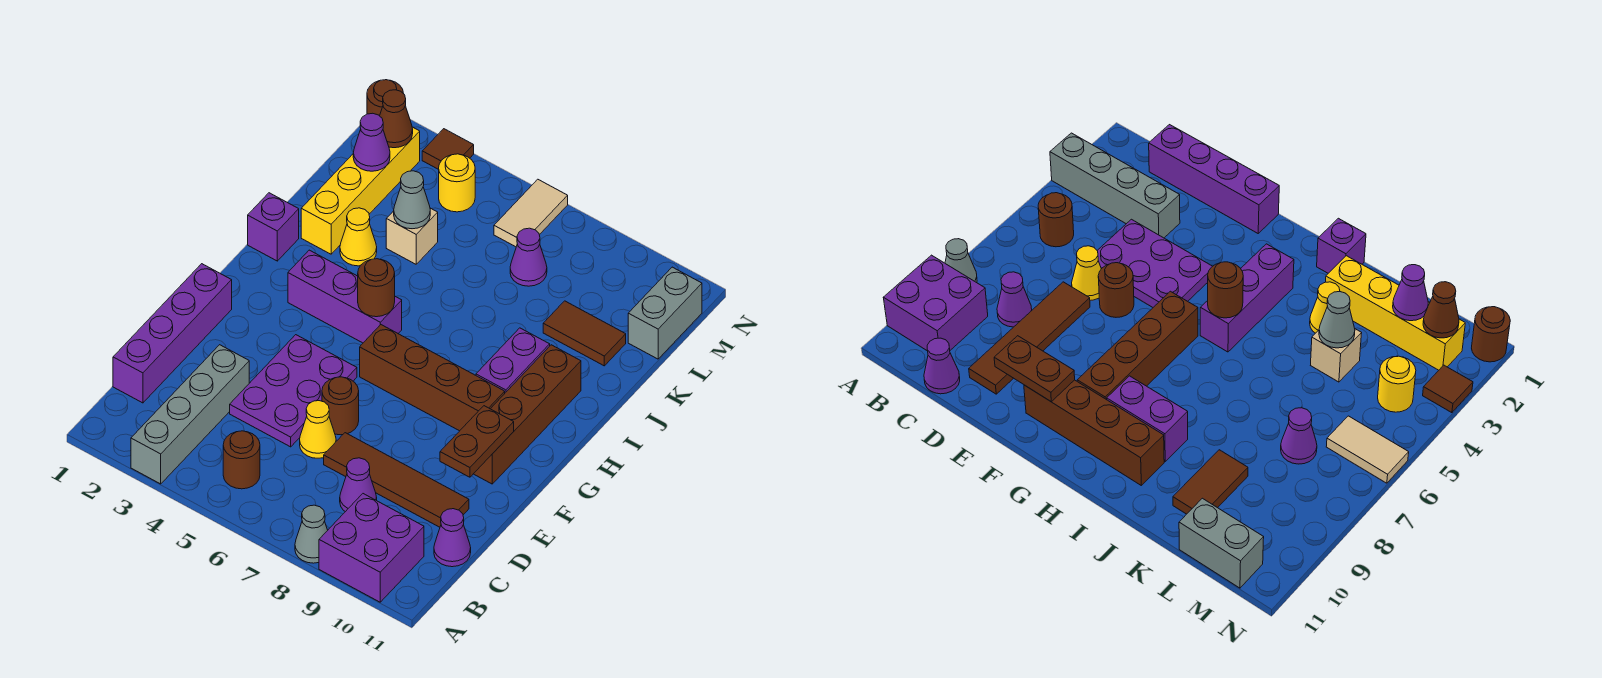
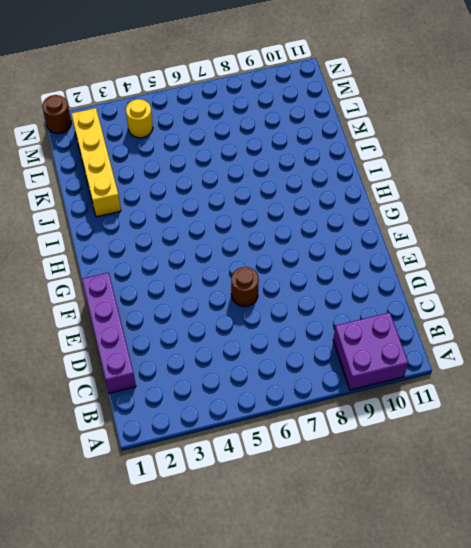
none -> grey 1x4 brick [131,345,249,484]
none -> grey 1x1 cone [295,505,328,563]
none -> brown 1x1 round brick [223,431,260,489]
none -> purple 1x1 cone [340,458,377,512]

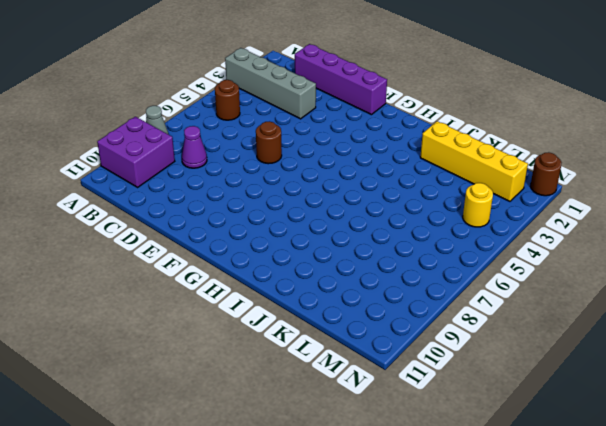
none -> purple 1x1 cone [434,509,471,567]
none -> purple 2x3 plate [230,335,357,447]
none -> yellow 1x1 cone [300,401,336,458]
none -> brown 1x4 tile [324,433,469,527]

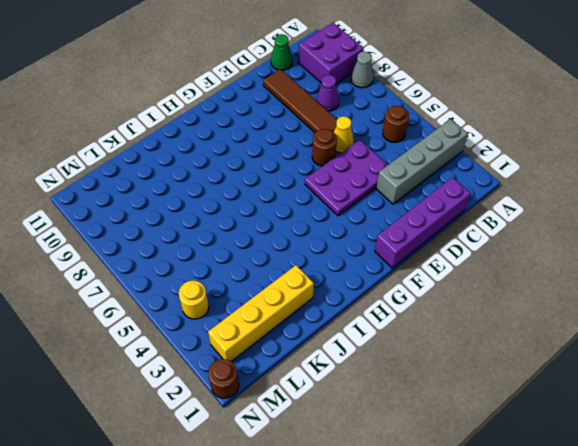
green 1x1 cone [271,34,293,70] -> purple 1x1 cone [434,509,471,567]
none -> brown 1x4 brick [474,345,581,484]
none -> brown 1x4 brick [360,325,505,431]
none -> purple 1x3 brick [288,250,402,343]
none -> purple 1x2 brick [476,328,550,393]

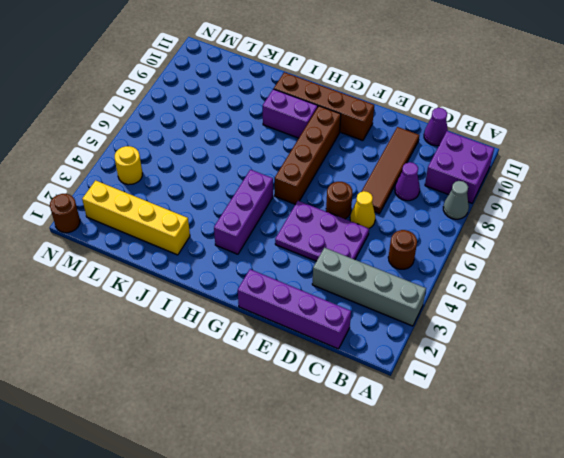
none -> purple 1x1 brick [248,193,299,261]
none -> yellow 1x1 cone [340,208,377,266]
none -> tan 1x1 brick [386,208,438,264]
none -> brown 1x2 tile [543,301,626,366]

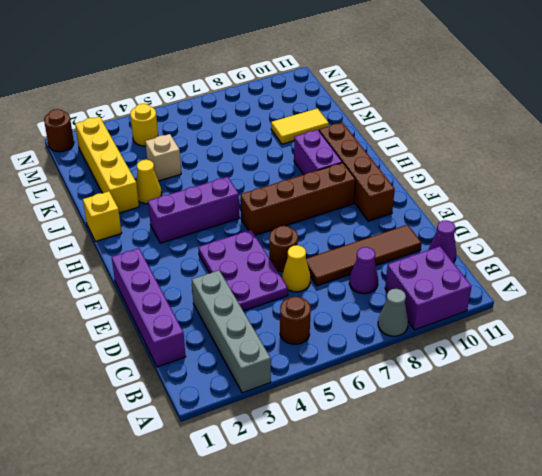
yellow 1x1 brick [83,191,122,241] -> purple 1x1 brick [248,193,299,261]
yellow 1x2 tile [271,108,329,144] -> brown 1x2 tile [543,301,626,366]
none -> purple 1x1 cone [510,228,547,286]
none -> grey 1x2 brick [628,267,702,359]
none -> tan 1x2 tile [494,179,568,247]
none -> brown 1x1 tile [422,129,474,169]

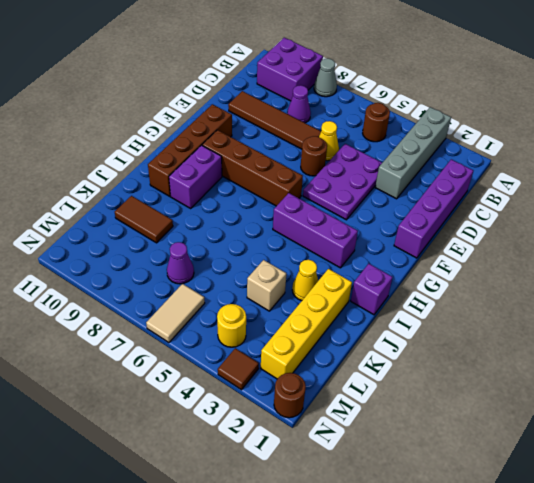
none -> purple 1x1 cone [434,509,471,567]
none -> grey 1x2 brick [628,267,702,359]
none -> brown 1x2 plate [440,406,514,477]
none -> brown 1x1 round brick [358,259,395,317]

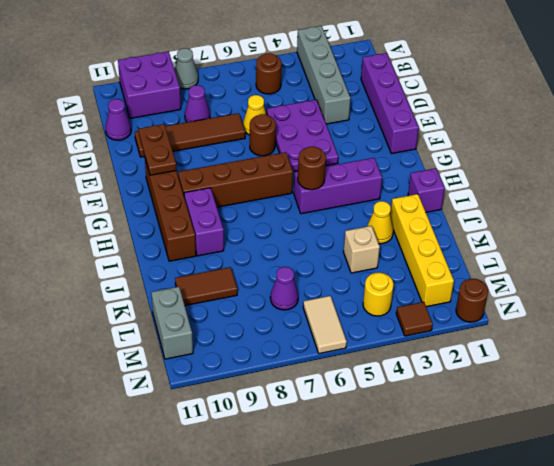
none -> grey 1x1 cone [394,171,430,229]
none -> purple 1x1 cone [353,113,390,171]
none -> brown 1x1 cone [380,90,413,148]

